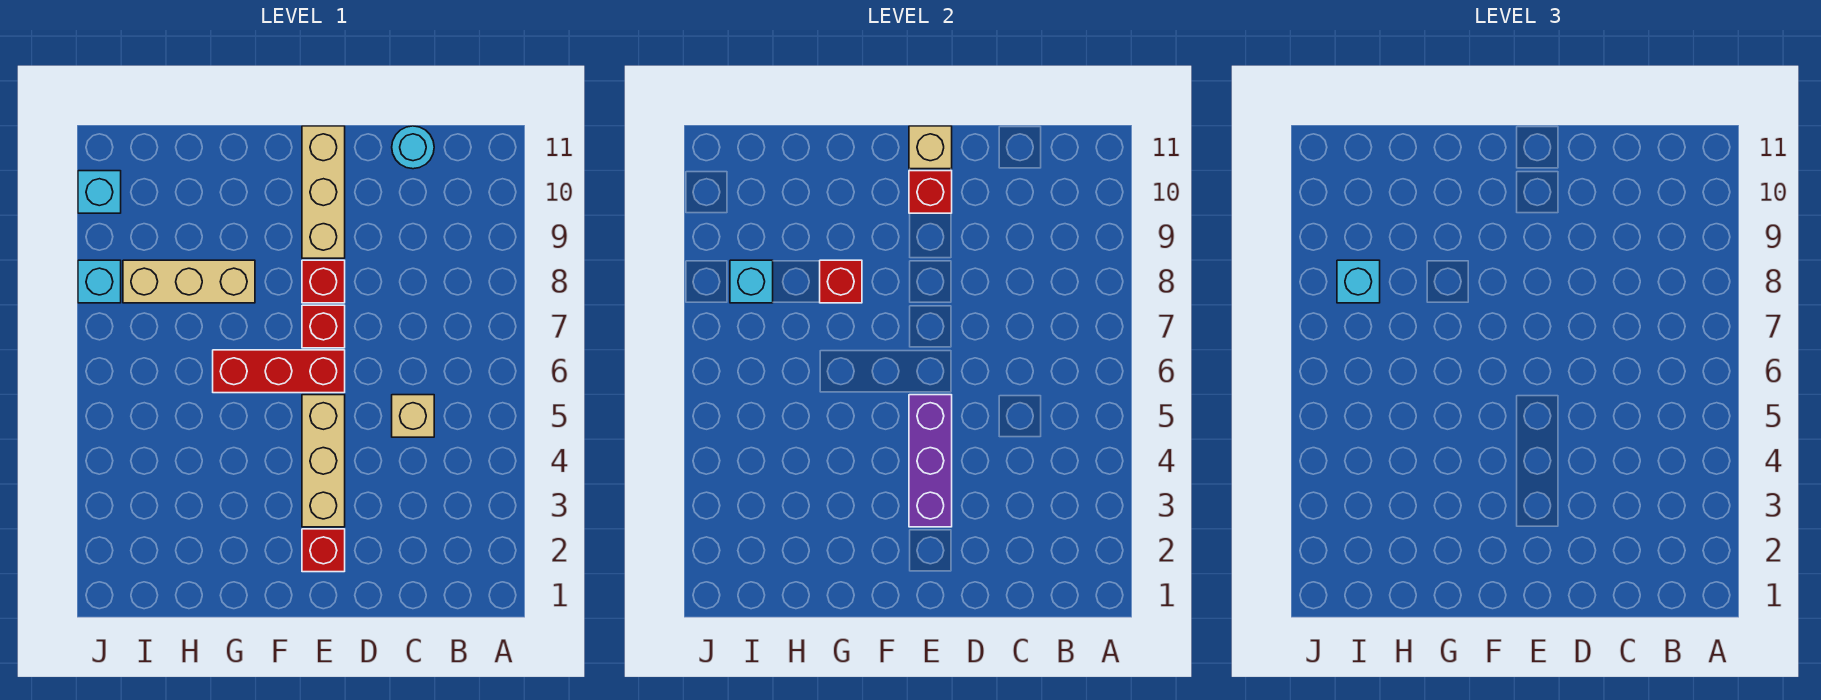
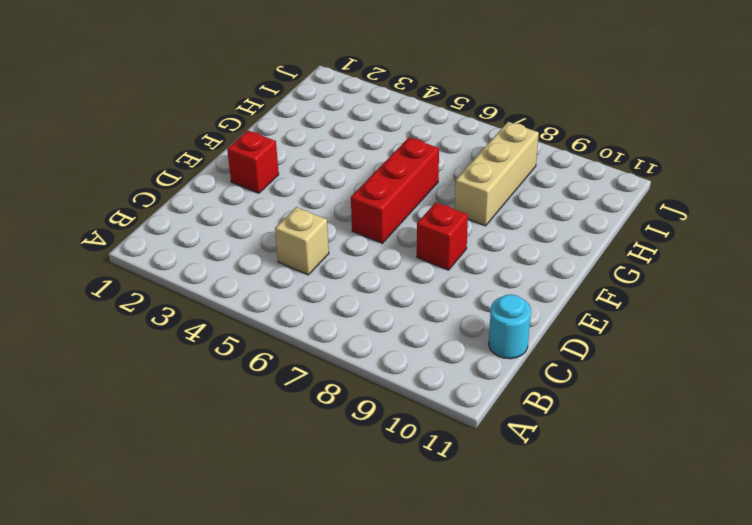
none -> tan 1x3 brick [302,395,345,527]
none -> red 1x1 brick [302,305,345,348]
none -> tan 1x3 brick [302,126,345,258]

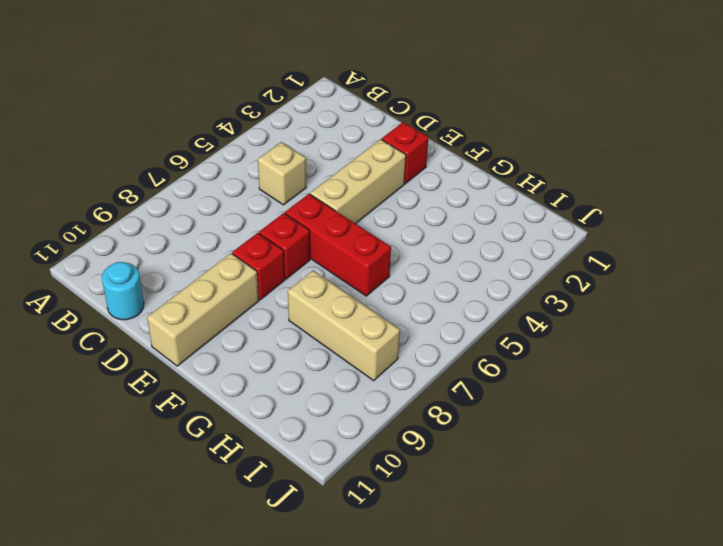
none -> cyan 1x1 brick [78,260,121,303]
none -> cyan 1x1 brick [78,171,121,213]
none -> purple 1x3 brick [909,395,952,527]

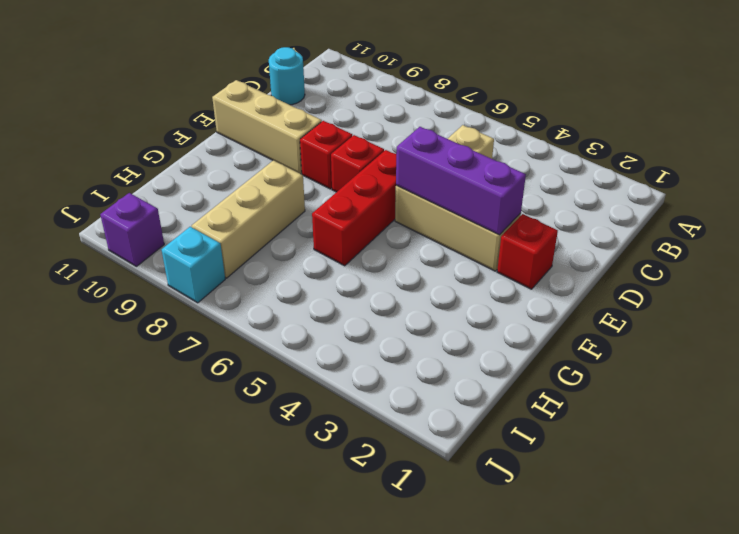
purple 1x1 brick [100,193,164,266] -> cyan 1x1 brick [78,171,121,213]
none -> red 1x1 brick [909,171,952,213]
none -> tan 1x1 brick [909,126,952,169]
none -> red 1x1 brick [820,260,862,303]

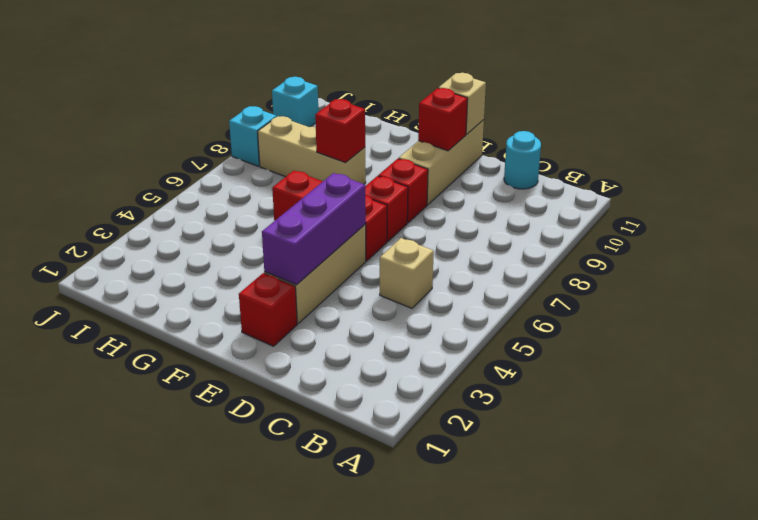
none -> cyan 1x1 brick [730,260,773,303]
none -> cyan 1x1 brick [1337,260,1380,303]

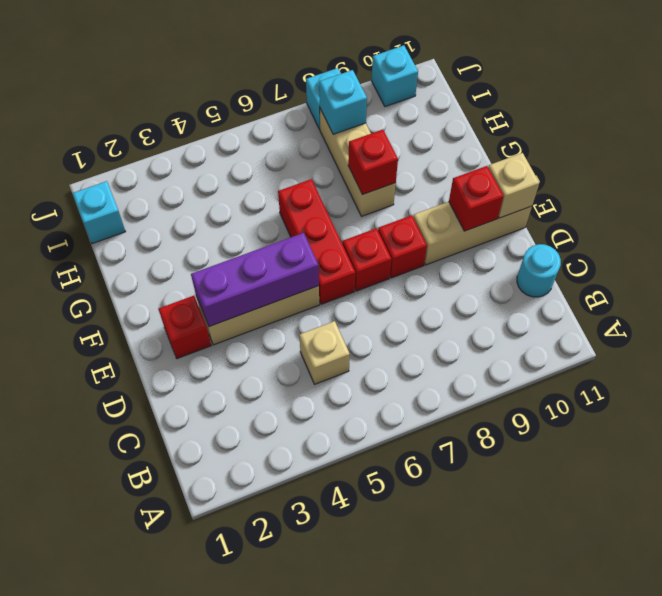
cyan 1x1 brick [72,181,125,244] -> cyan 1x1 brick moved to [1337,260,1380,303]

